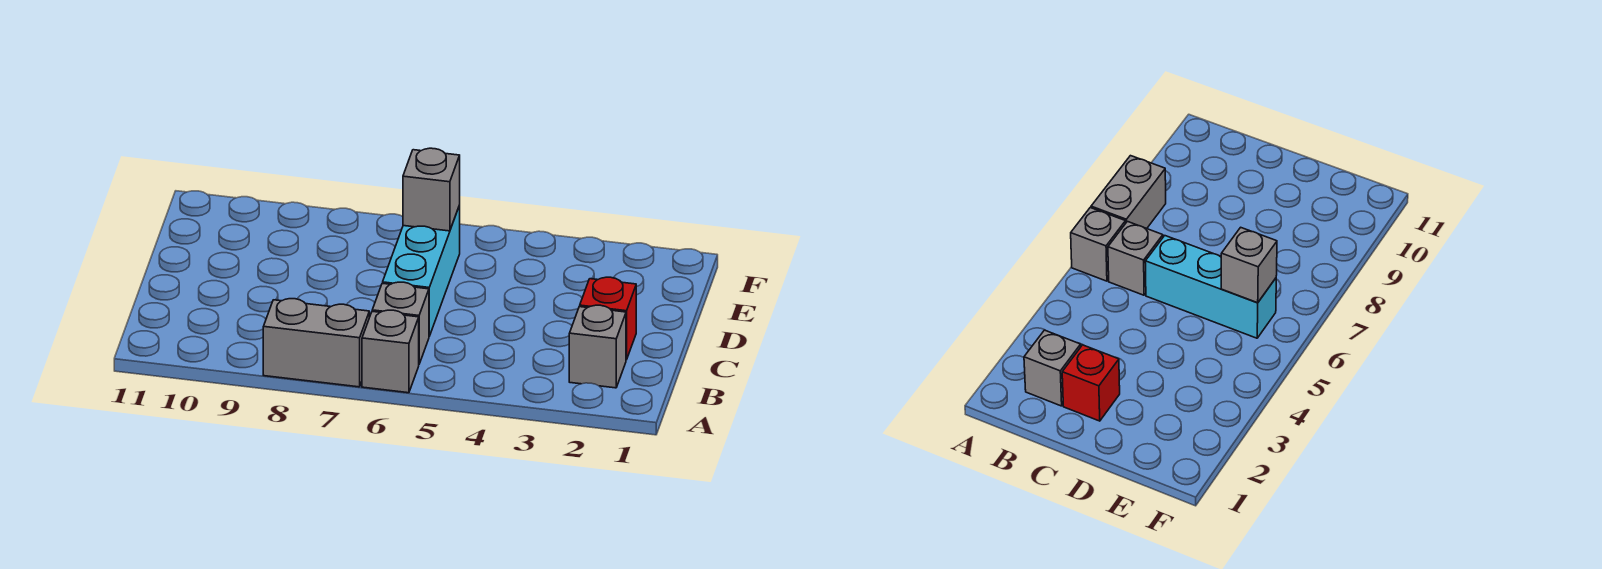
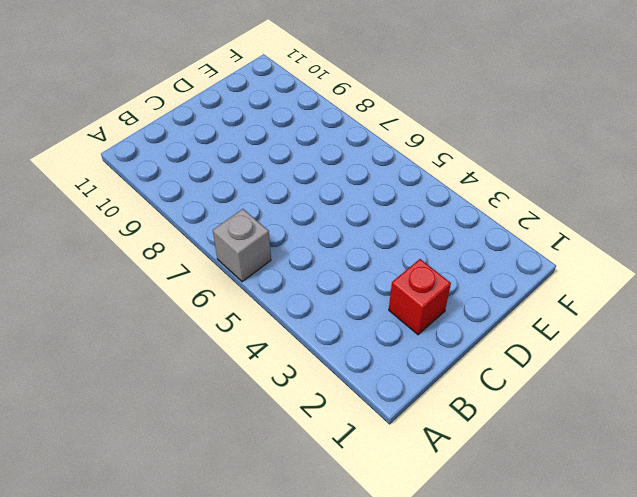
none -> grey 1x2 brick [263,299,369,387]
none -> grey 1x1 brick [569,305,626,388]

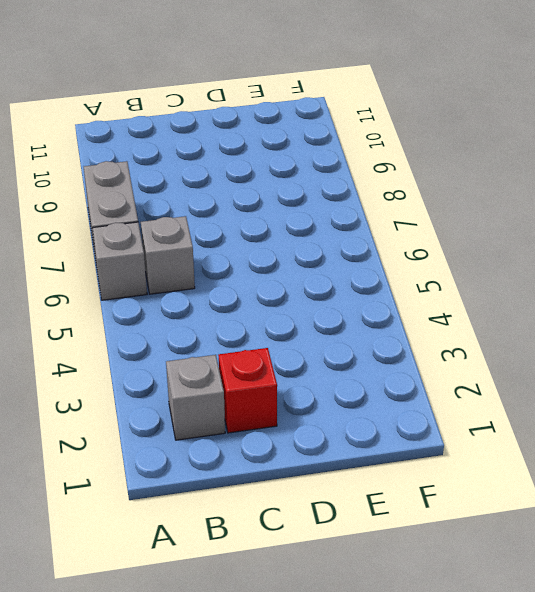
none -> cyan 1x3 brick [383,205,460,336]
none -> grey 1x1 brick [403,148,460,231]

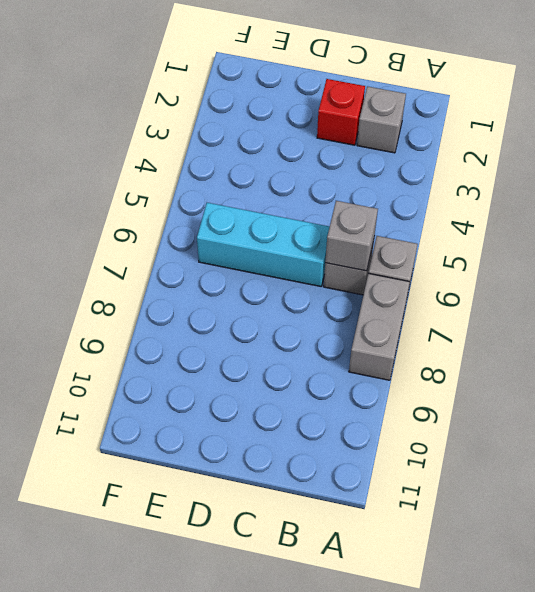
grey 1x1 brick [325,201,378,271] -> grey 1x1 brick moved to [403,148,460,231]

